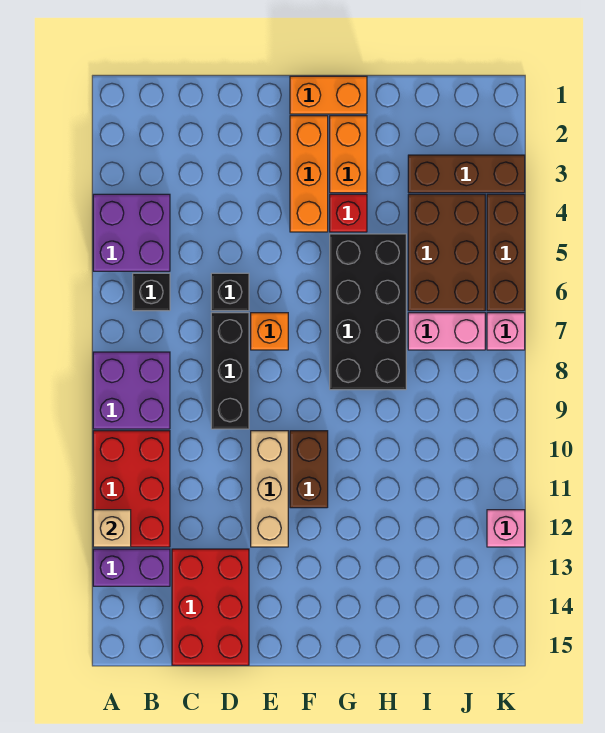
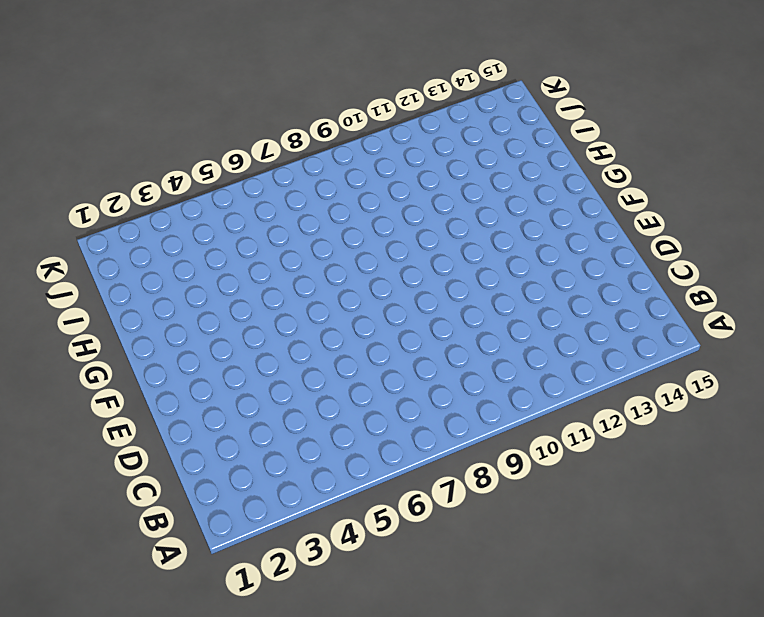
none -> purple 2x2 brick [93,194,170,271]
none -> purple 2x2 brick [93,352,170,429]
none -> red 2x3 brick [93,431,170,547]

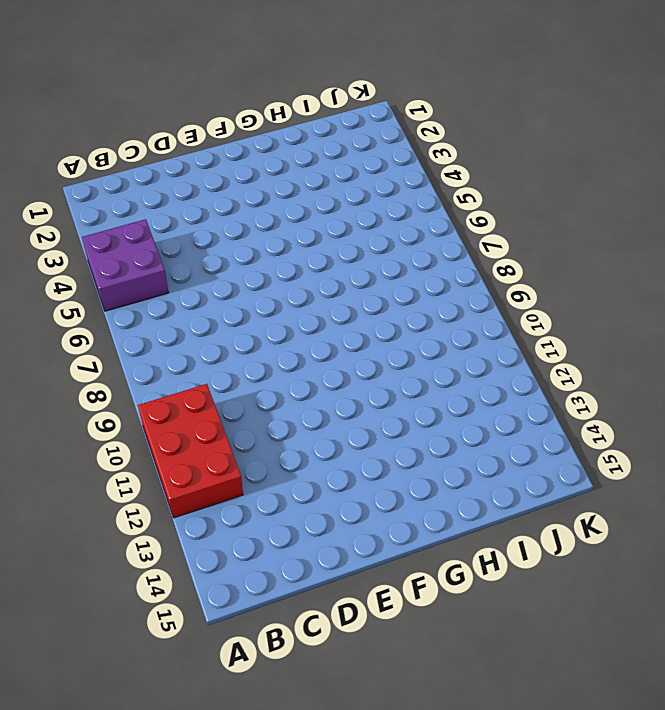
none -> purple 2x2 brick [93,352,170,429]
none -> purple 1x2 brick [93,549,170,586]
none -> black 1x1 brick [133,273,170,311]

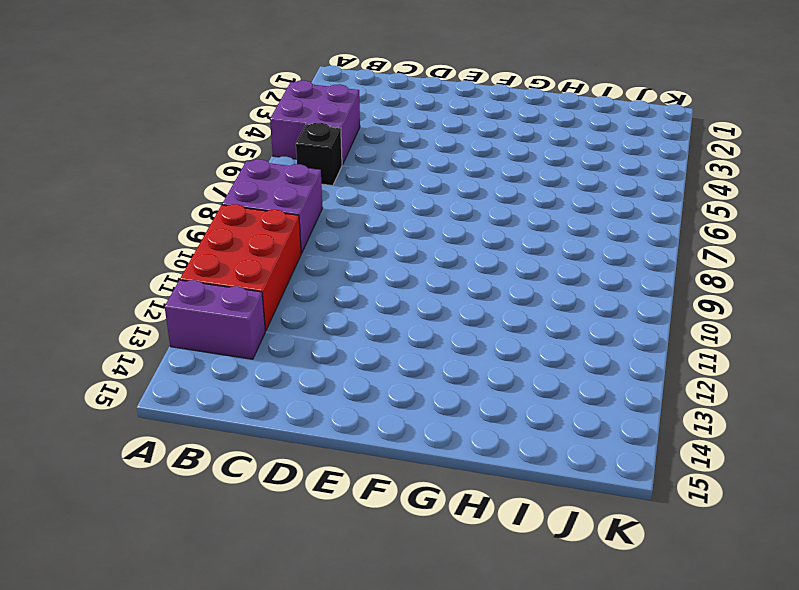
none -> red 2x3 brick [172,549,249,665]
none -> black 1x1 brick [211,273,249,311]
none -> black 1x3 brick [211,313,249,429]

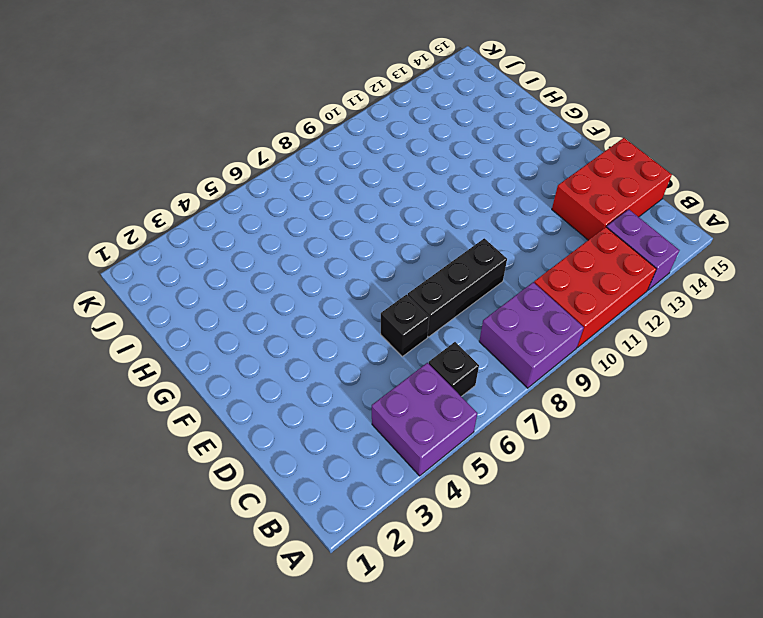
none -> orange 1x1 brick [251,313,288,350]
none -> tan 1x3 brick [251,431,288,547]
none -> orange 1x2 brick [290,76,367,114]

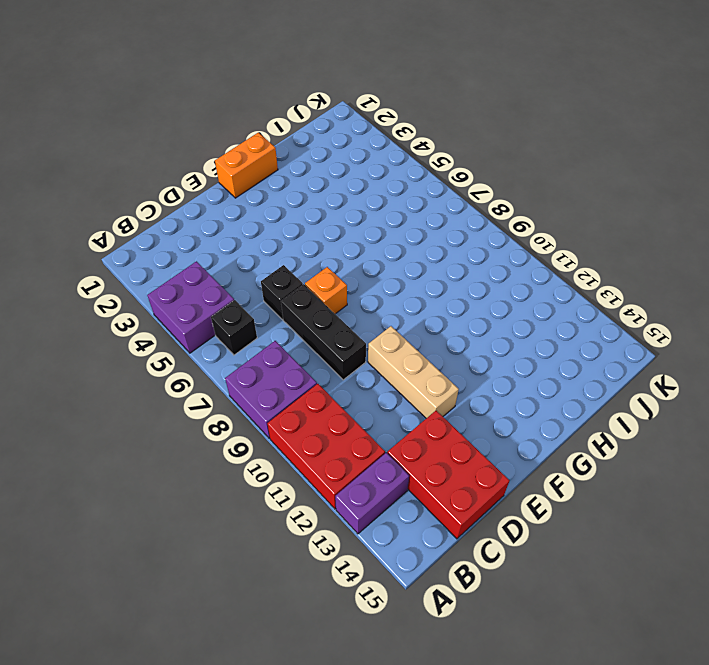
none -> orange 1x3 brick [290,116,328,232]
none -> brown 1x2 brick [290,431,328,508]
none -> orange 1x2 brick [330,116,367,193]

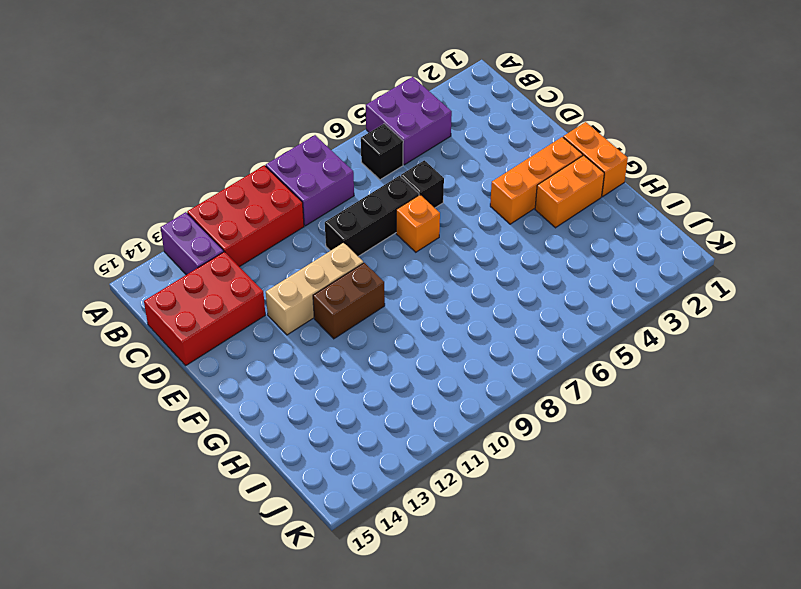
none -> red 1x1 brick [330,194,367,232]
none -> black 2x4 brick [330,234,406,390]
none -> brown 1x3 brick [408,155,525,193]

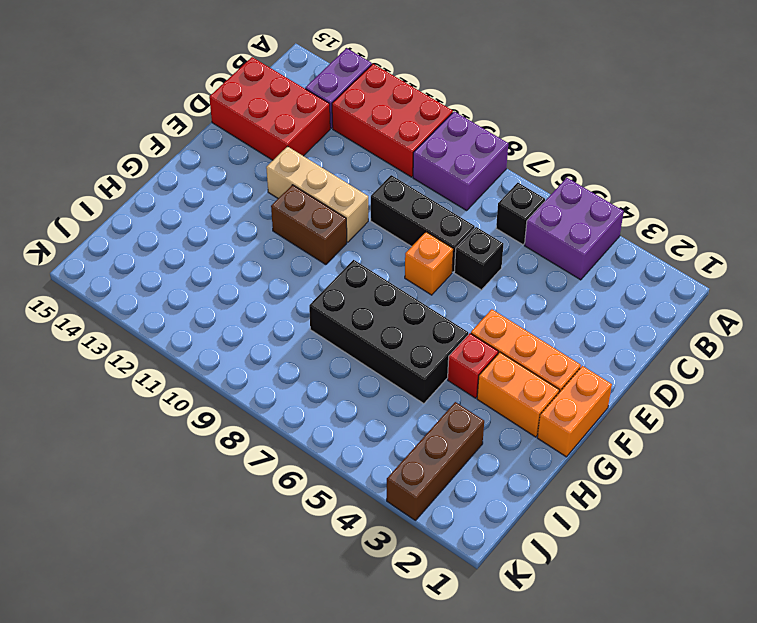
none -> brown 2x3 brick [408,194,485,311]
none -> pink 1x2 brick [408,313,485,350]
none -> brown 1x3 brick [487,194,525,311]

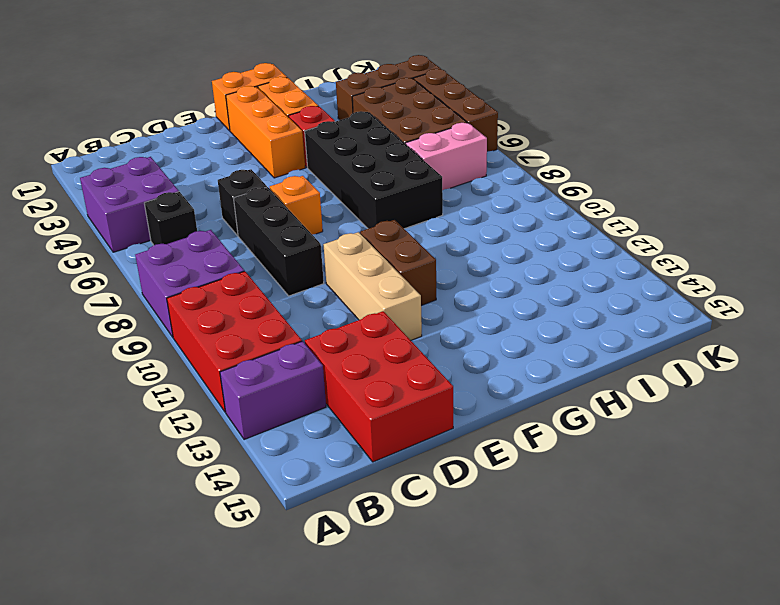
none -> pink 1x1 brick [487,313,525,350]
none -> pink 1x1 brick [487,510,525,547]
none -> tan 1x1 brick [93,510,131,547]

